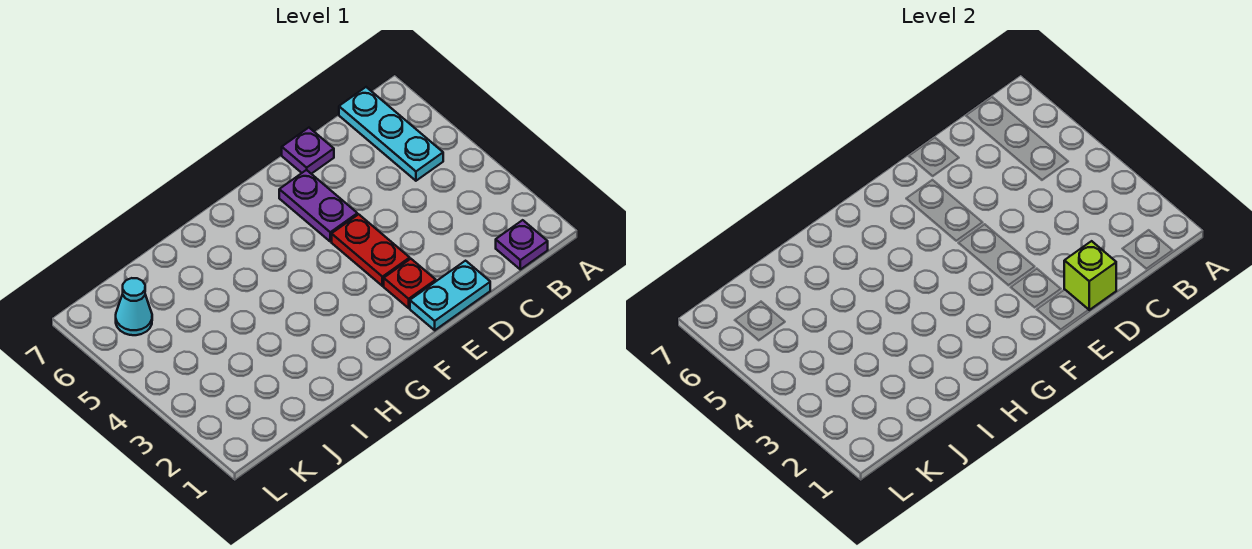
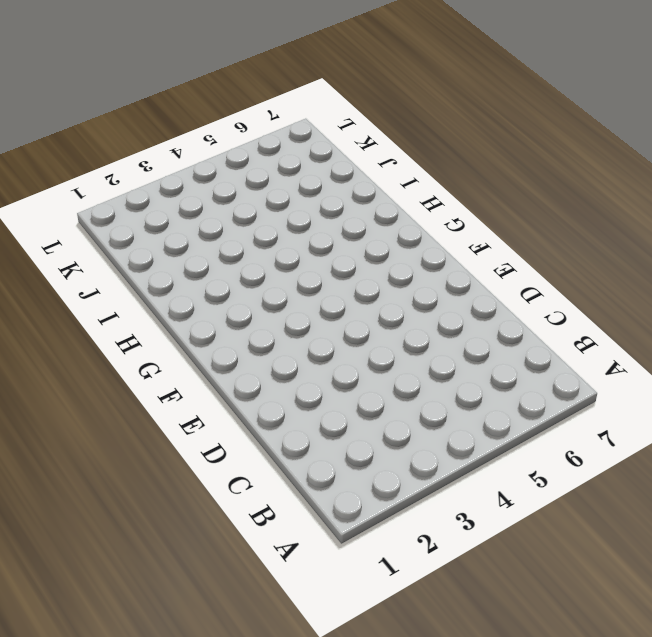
none -> purple 1x1 plate [496,220,548,269]
none -> cyan 1x3 plate [339,87,443,181]

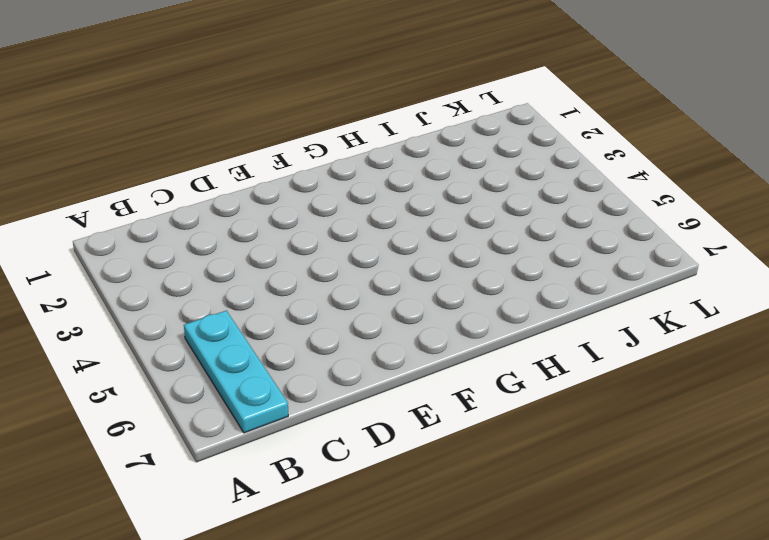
none -> purple 1x1 plate [496,220,548,269]
none -> cyan 1x2 plate [410,261,490,330]

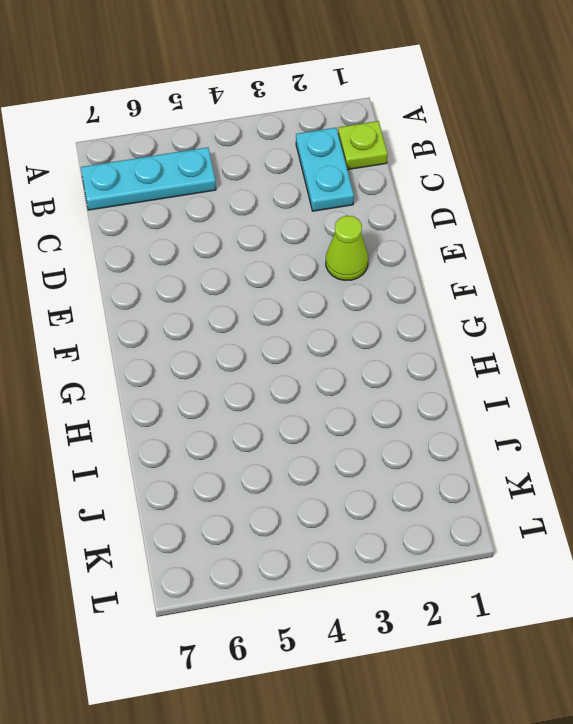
lime 1x1 plate [338,121,387,170] -> purple 1x1 plate [496,220,548,269]
cyan 1x2 plate [296,128,354,211] -> cyan 1x2 plate moved to [410,261,490,330]
lime 1x1 cone [326,216,368,280] -> red 1x1 plate [384,259,436,308]
none -> purple 1x1 plate [282,128,334,174]
none -> red 1x2 plate [332,214,410,286]

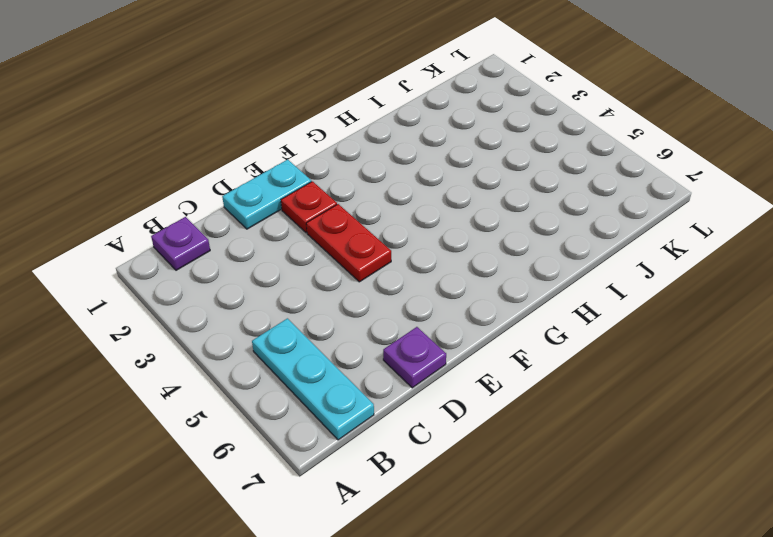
none -> purple 1x2 plate [279,170,357,241]
none -> cyan 1x1 cone [116,278,152,335]

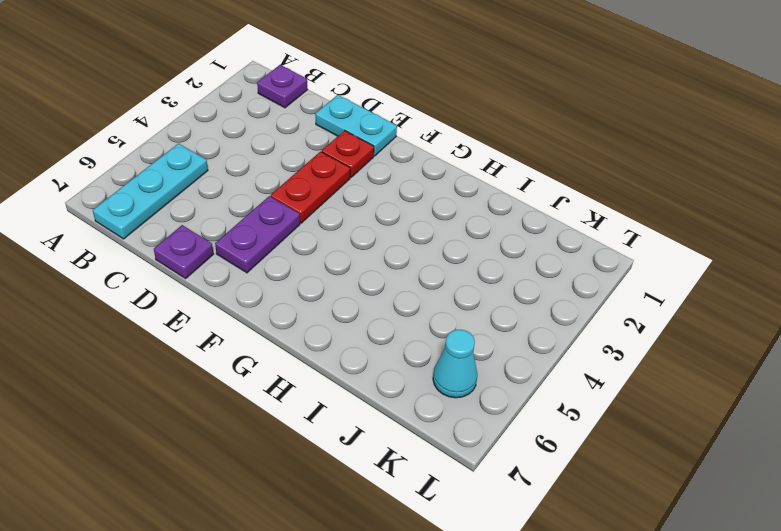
none -> lime 1x1 brick [1064,241,1116,310]

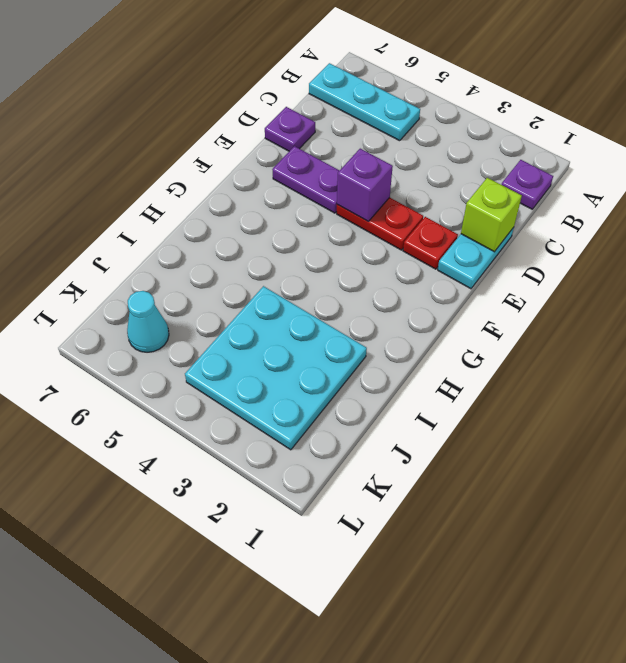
purple 1x1 brick [337,149,393,221] -> none
cyan 3x3 plate [185,286,367,450] -> none

